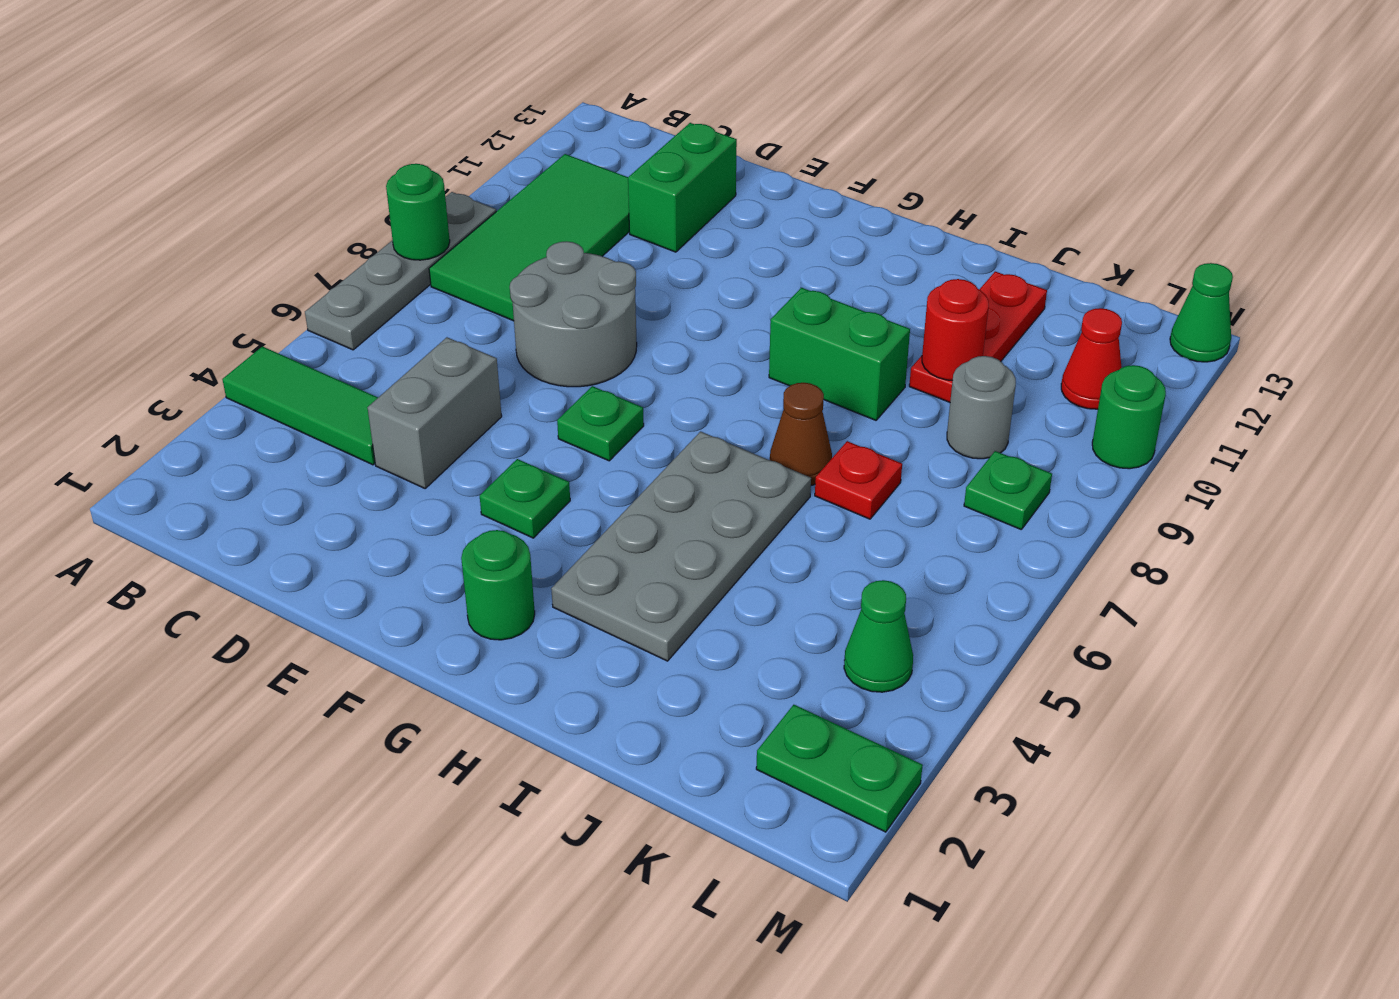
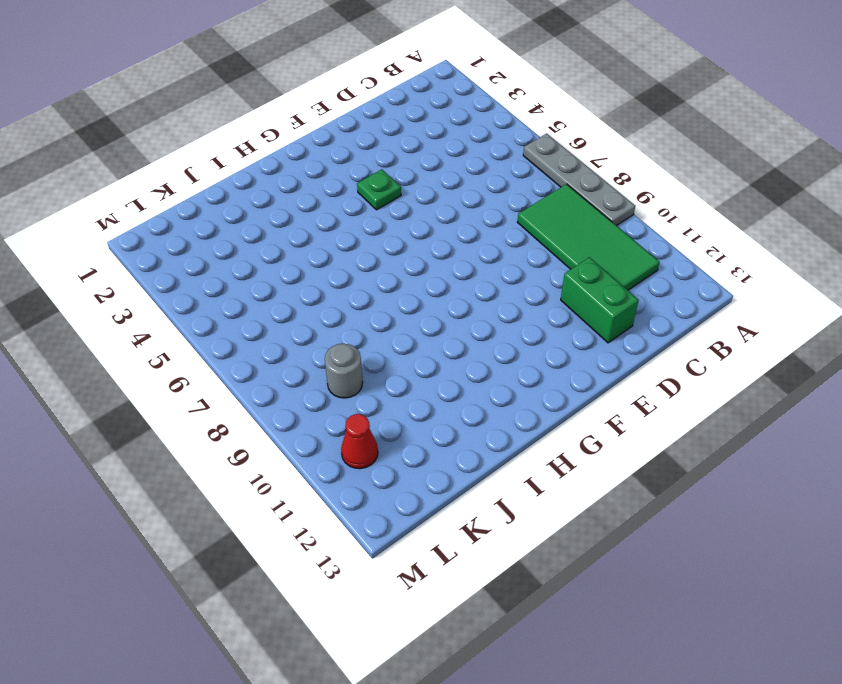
none -> green 1x3 tile [222,346,378,465]
none -> grey 1x2 brick [368,337,502,488]
none -> grey 2x2 round brick [510,241,637,387]

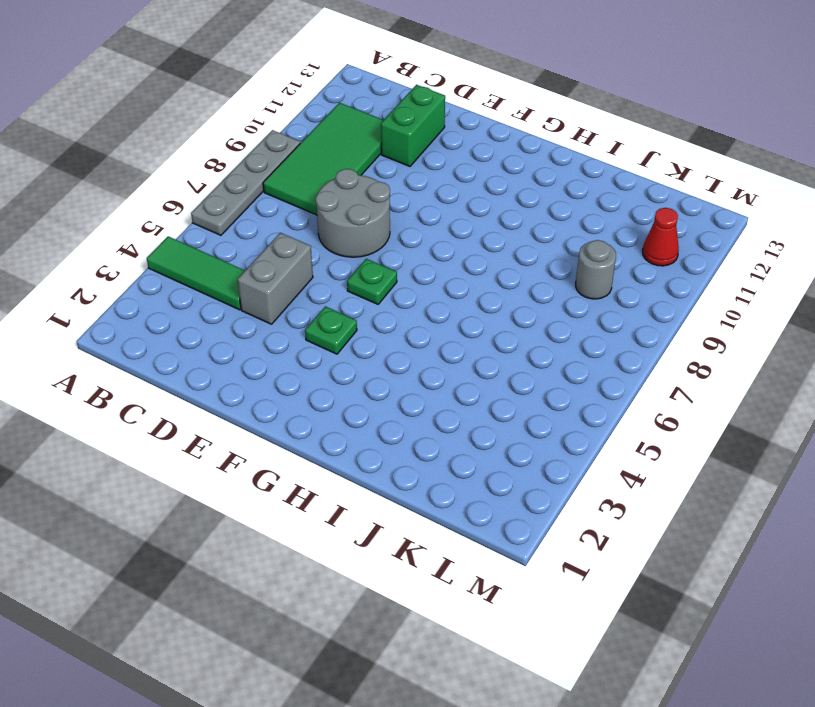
none -> green 1x1 round brick [461,530,535,640]
none -> grey 2x4 plate [551,432,811,661]
none -> green 1x2 brick [769,288,910,420]

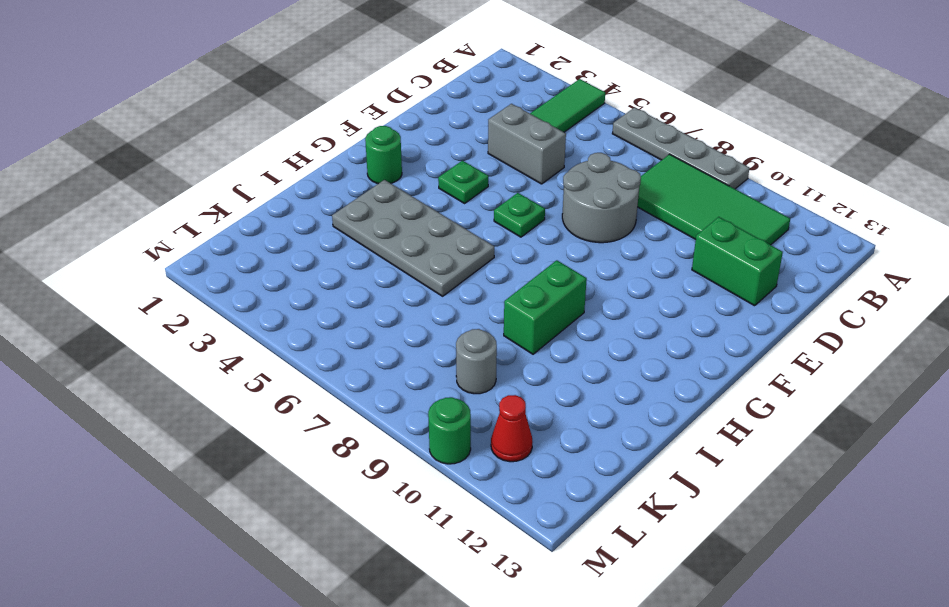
none -> brown 1x1 cone [770,383,832,485]
none -> red 1x1 plate [815,441,902,519]
none -> red 1x3 plate [909,272,1047,402]

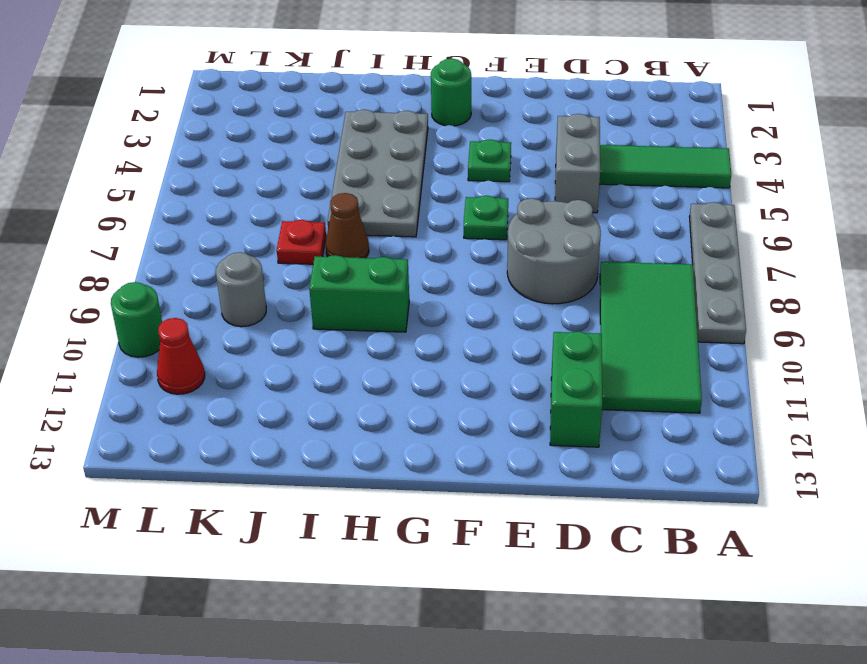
none -> red 1x3 plate [909,272,1047,402]
none -> green 1x2 plate [756,705,923,832]
none -> green 1x1 cone [844,580,913,692]

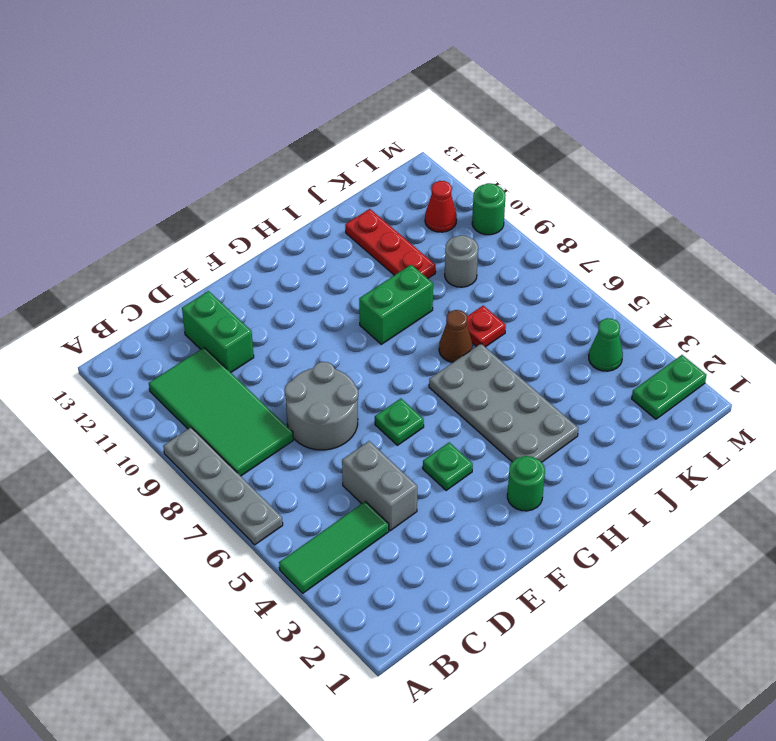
none -> green 1x1 plate [964,451,1052,529]
none -> green 1x1 cone [1170,263,1233,362]
none -> green 1x1 round brick [386,164,450,260]

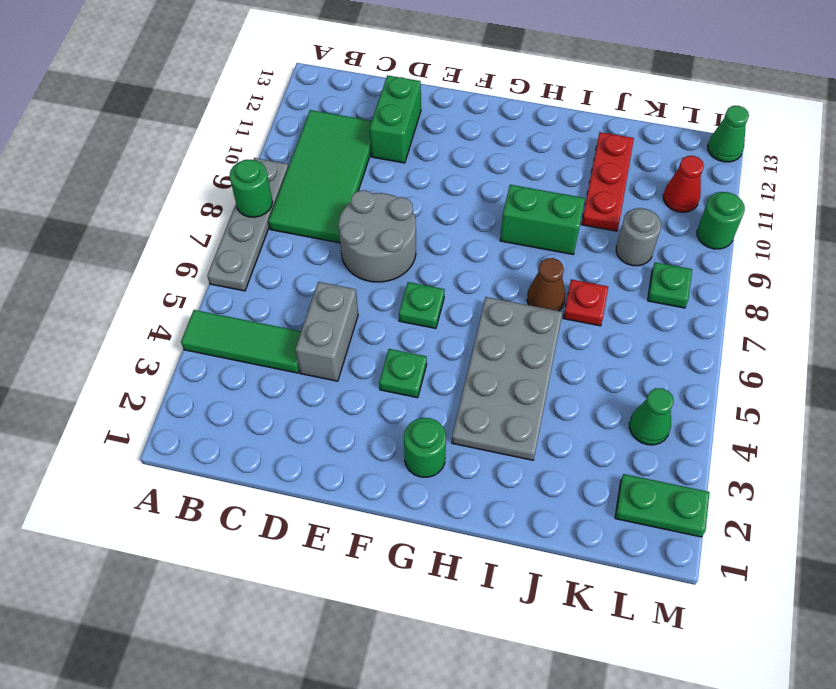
none -> red 1x1 round brick [922,279,989,380]

